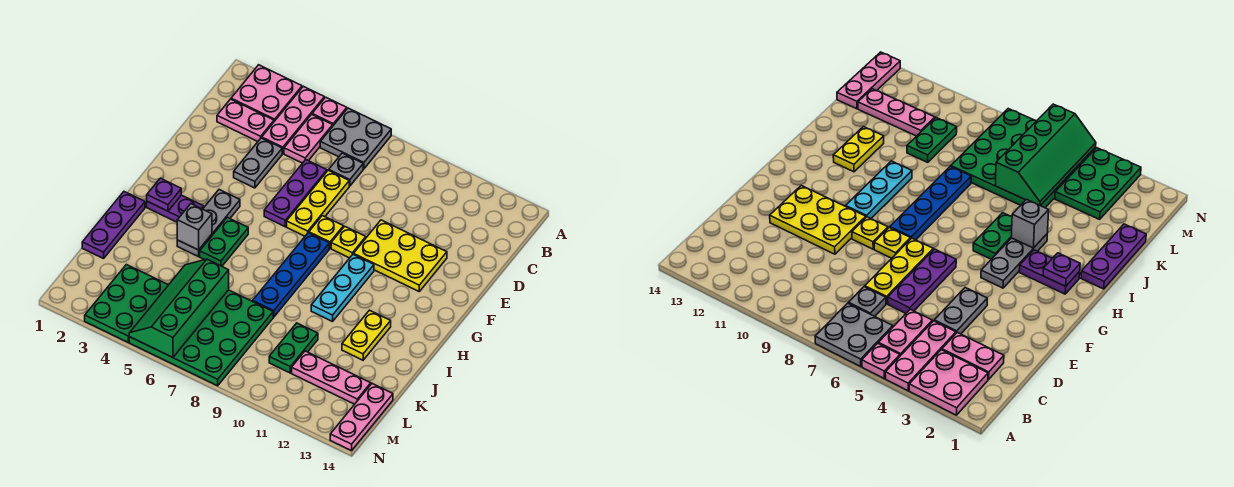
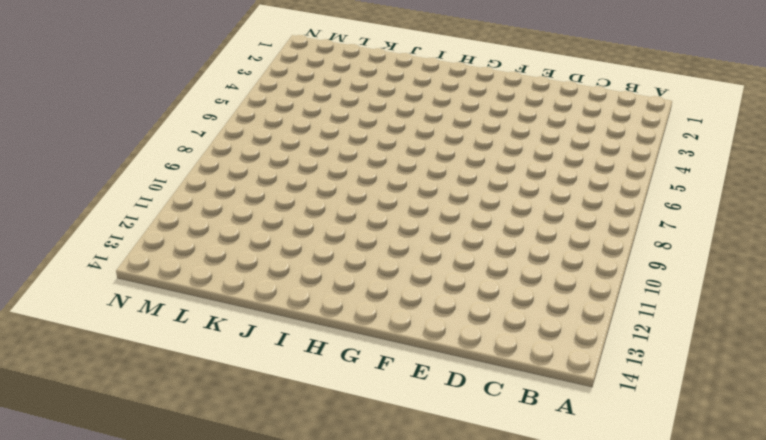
none -> pink 2x2 plate [231,65,302,121]
none -> pink 1x3 plate [262,86,324,154]
none -> pink 1x1 plate [312,97,347,125]

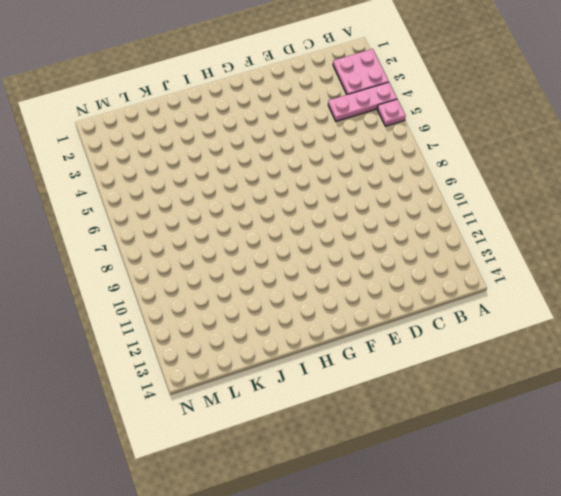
none -> grey 2x2 plate [320,108,391,169]
none -> pink 1x2 plate [284,114,333,163]
none -> pink 1x2 plate [217,99,274,141]

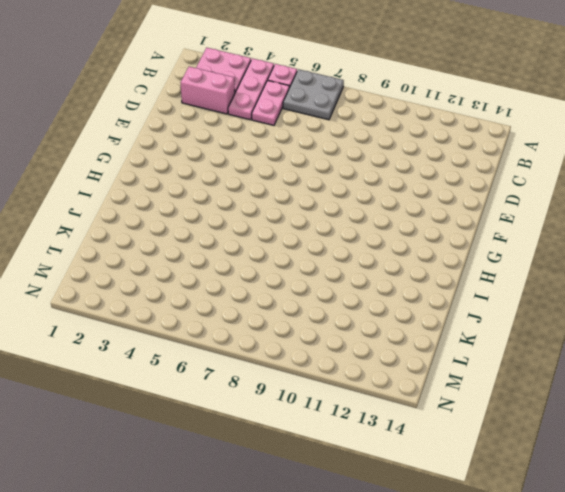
pink 1x2 brick [181,67,235,114] -> pink 1x2 plate [217,99,274,141]
none -> grey 1x1 plate [329,153,363,186]
none -> grey 1x2 plate [234,138,282,188]
none -> purple 1x3 plate [264,160,327,227]

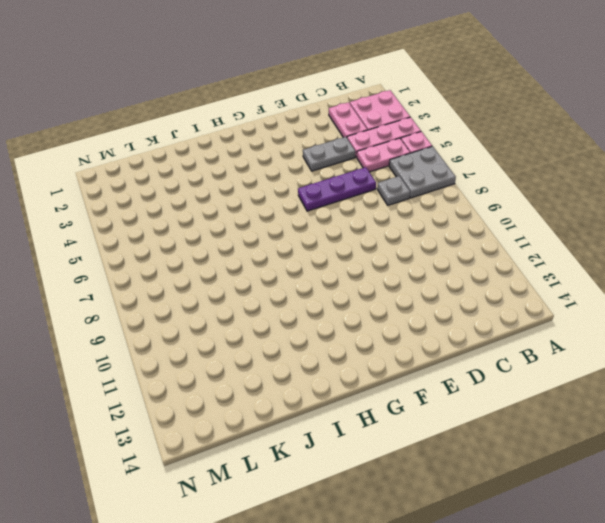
none -> yellow 1x3 plate [287,170,349,236]
none -> yellow 2x3 plate [354,220,447,291]
none -> yellow 1x1 plate [309,216,343,248]

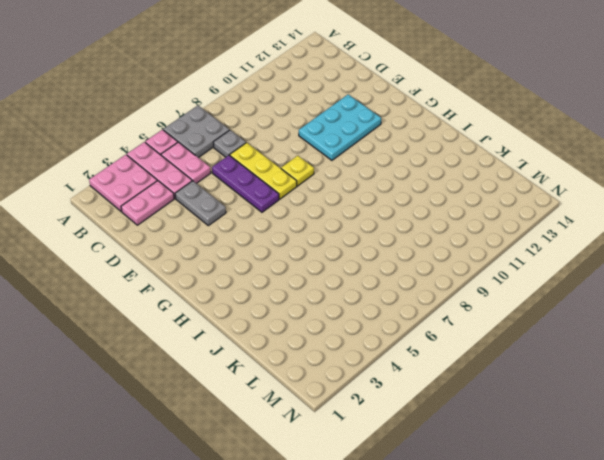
cyan 2x3 plate [299,94,381,160] -> yellow 2x3 plate [354,220,447,291]
none -> yellow 1x1 plate [331,226,366,258]
none -> grey 1x3 plate [177,190,240,257]
none -> blue 1x4 plate [253,233,329,317]

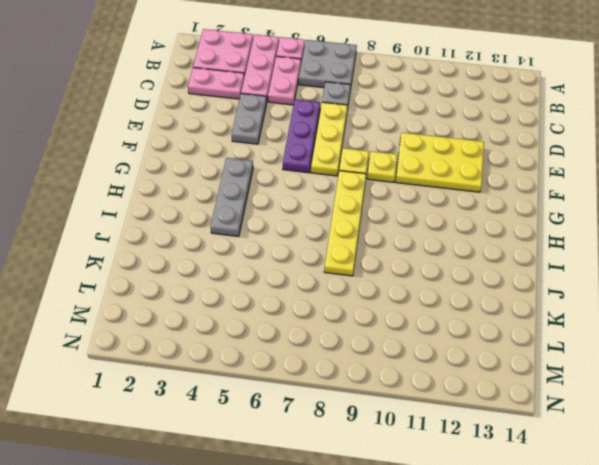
yellow 1x4 plate [324,171,366,276] -> blue 1x4 plate [253,233,329,317]
none -> cyan 1x3 plate [311,254,374,322]
none -> purple 1x2 plate [147,195,204,222]
none -> green 1x2 plate [200,217,248,266]

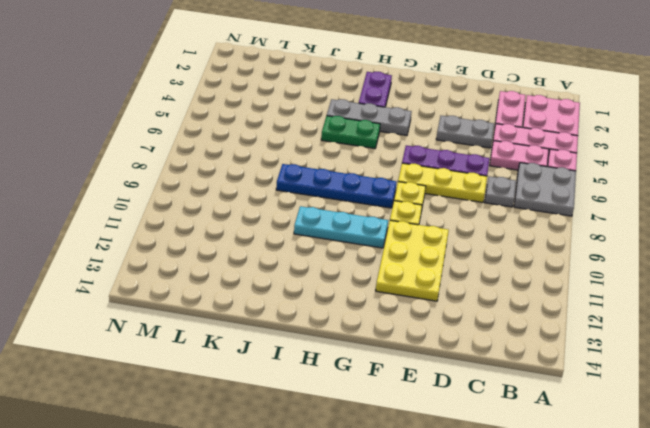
none -> purple 1x3 plate [82,192,145,259]
none -> yellow 1x2 plate [342,310,391,360]
none -> green 4x4 plate [129,290,273,386]

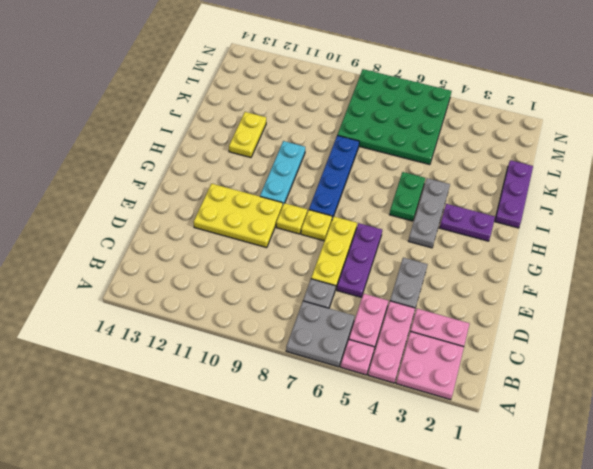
none -> green 1x2 plate [269,323,318,373]
none -> green 2x3 plate [85,265,168,342]
none -> pink 1x3 plate [292,351,371,404]

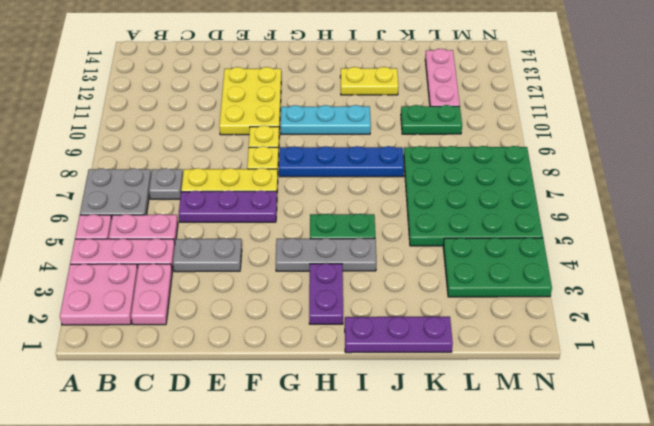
none -> pink 1x3 plate [330,384,393,451]
none -> purple 1x1 plate [147,178,181,211]
none -> grey 1x1 brick [177,204,212,250]

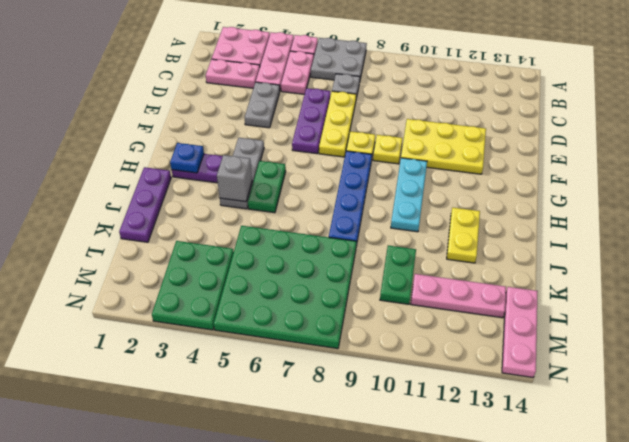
blue 1x1 plate [170,143,204,173] -> purple 1x1 plate [147,178,181,211]
none -> green 2x4 slope [129,259,229,358]

